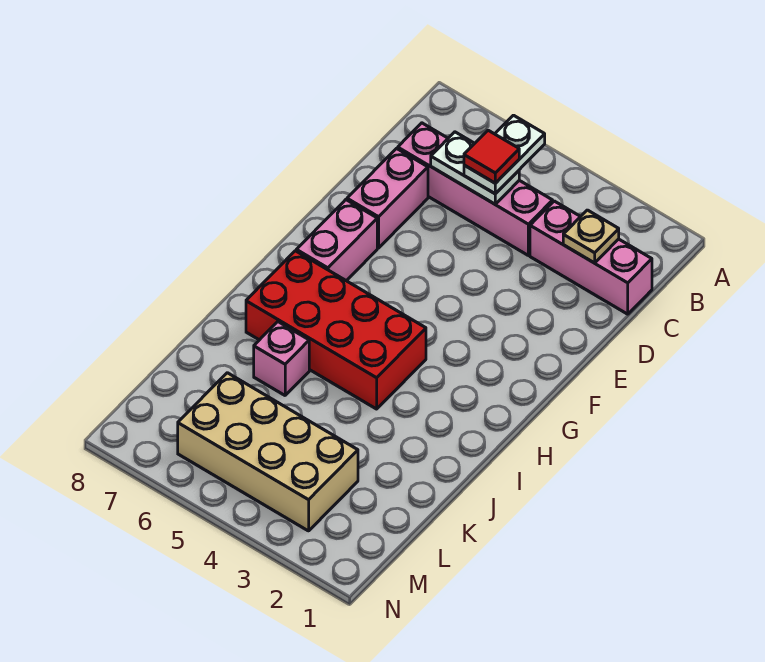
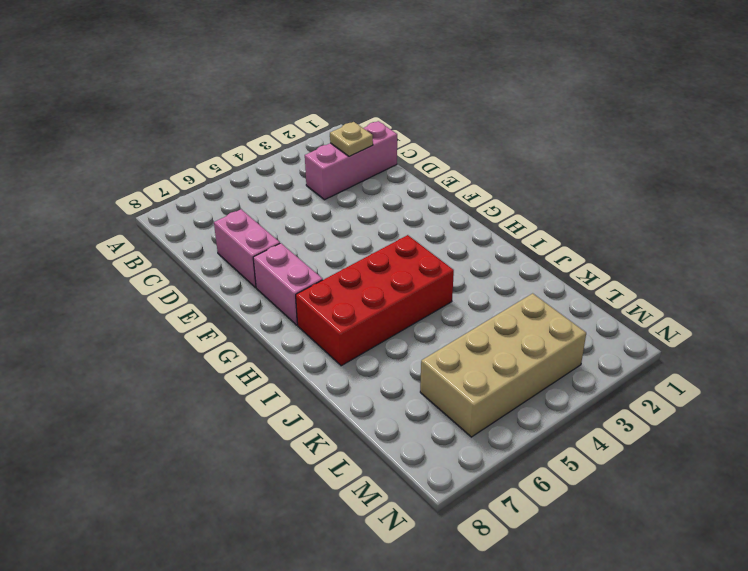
none -> pink 1x4 brick [398,123,553,255]
none -> pink 1x1 brick [254,322,309,395]

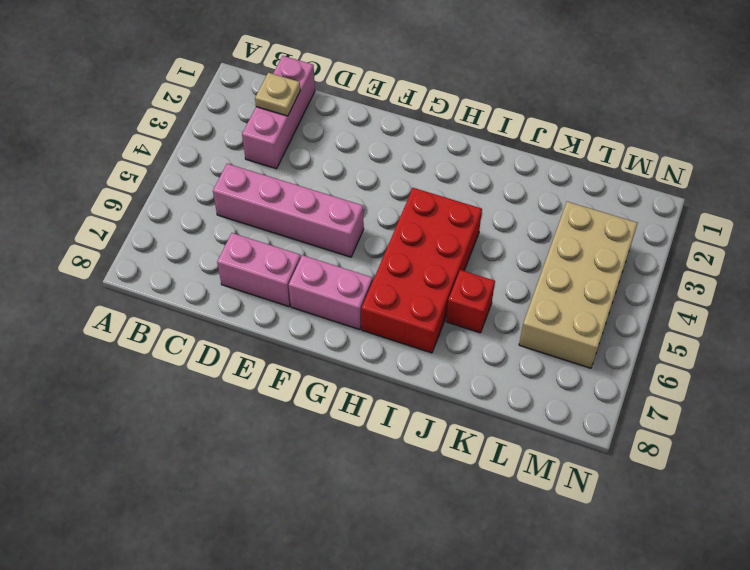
pink 1x4 brick [213,164,364,257] -> pink 1x4 brick turned to [398,123,553,255]
red 1x1 brick [446,270,495,333] -> pink 1x1 brick [254,322,309,395]
none -> white 1x2 plate [431,132,519,204]
none -> white 1x2 plate [464,115,545,194]

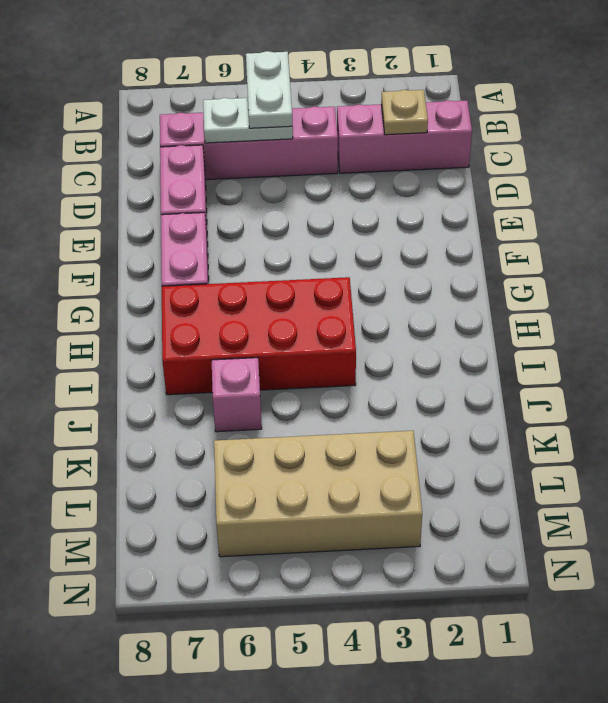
none -> red 1x1 tile [464,130,519,183]

